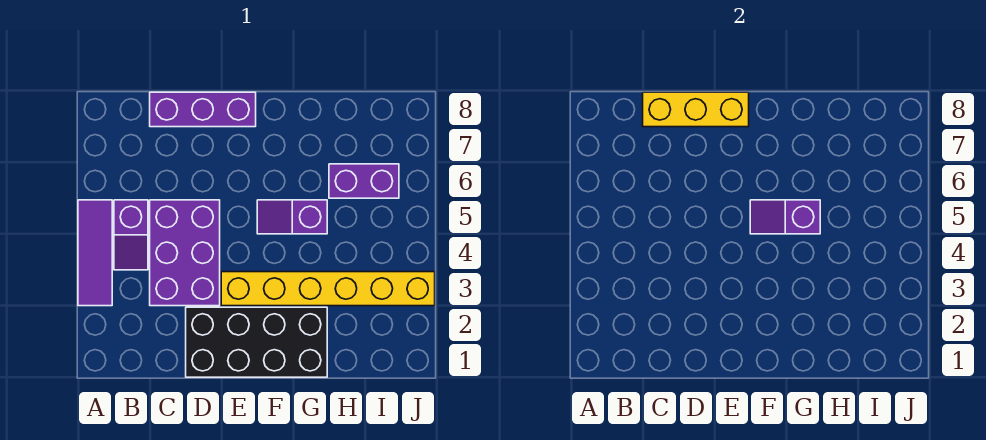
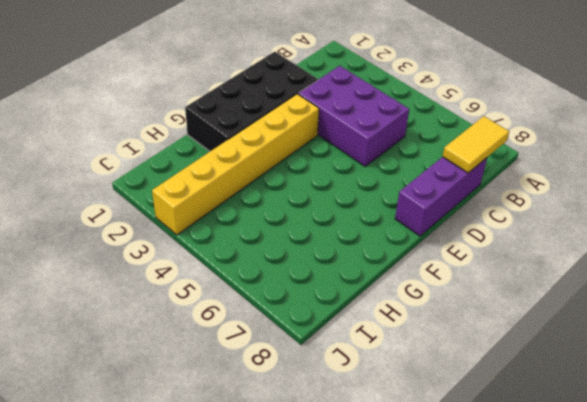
yellow 1x2 tile [443,116,509,173] -> yellow 1x3 brick [643,92,749,127]
none -> purple 1x3 tile [78,200,112,306]
none -> purple 1x2 slope [114,200,148,270]

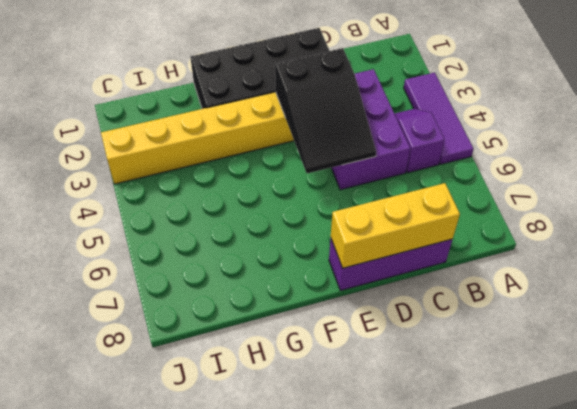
black 2x3 slope [275,48,376,173] -> none
none -> purple 1x2 slope [257,200,327,234]
none -> purple 1x2 brick [329,164,399,198]

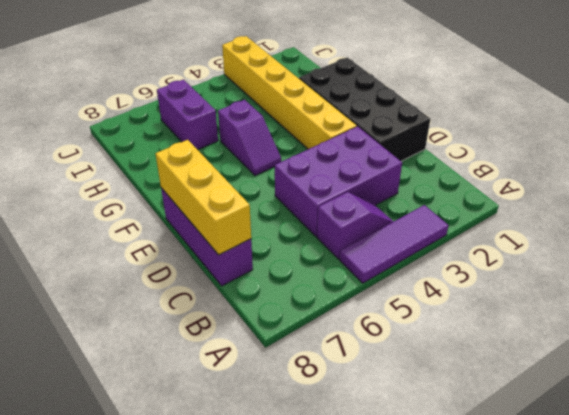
none -> purple 1x2 slope [750,200,820,234]

